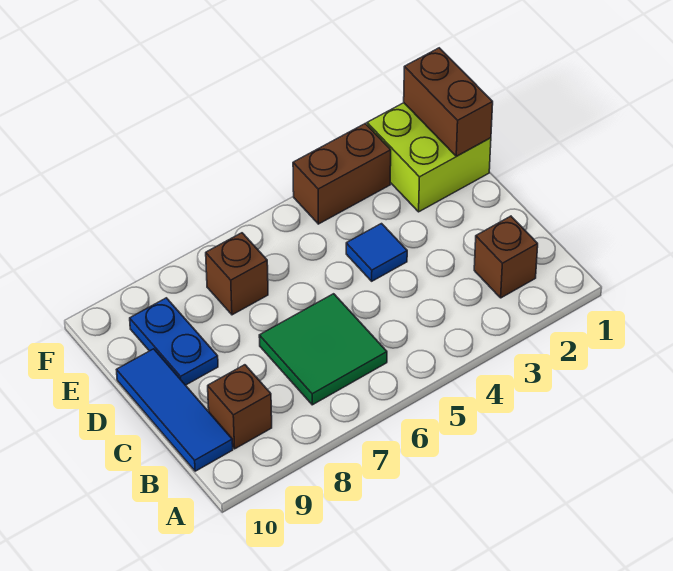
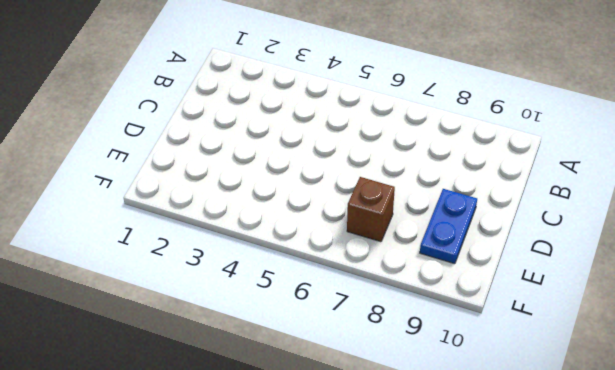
none -> brown 1x1 brick [474,216,538,298]
none -> green 2x2 tile [259,294,387,405]

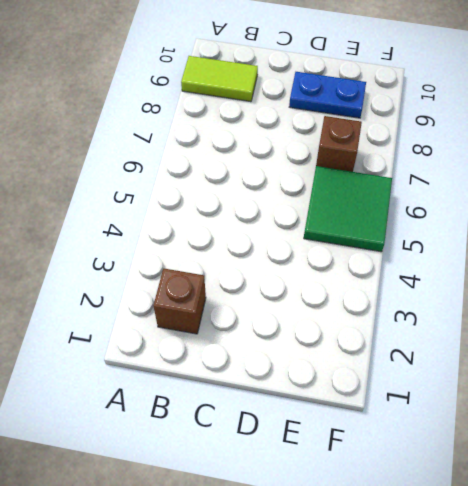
lime 1x2 tile [181,56,258,102] -> brown 1x1 brick [208,365,272,449]
green 2x2 tile [304,166,392,252] -> green 2x2 tile moved to [259,294,387,405]
none -> blue 1x3 tile [117,349,233,471]
none -> blue 1x1 tile [346,224,407,281]

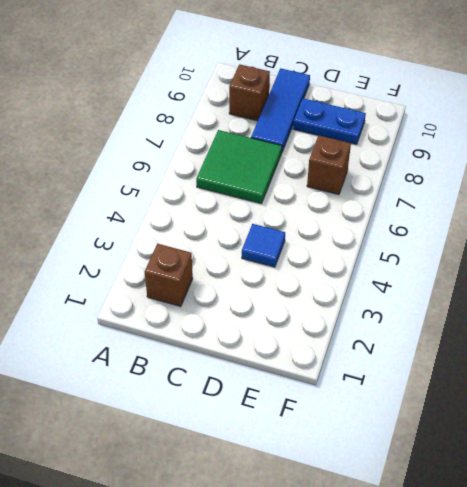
blue 1x3 tile [251,68,310,152] -> blue 1x3 tile turned to [117,349,233,471]
none -> lime 2x2 brick [367,103,491,212]
none -> brown 1x2 brick [293,123,391,224]

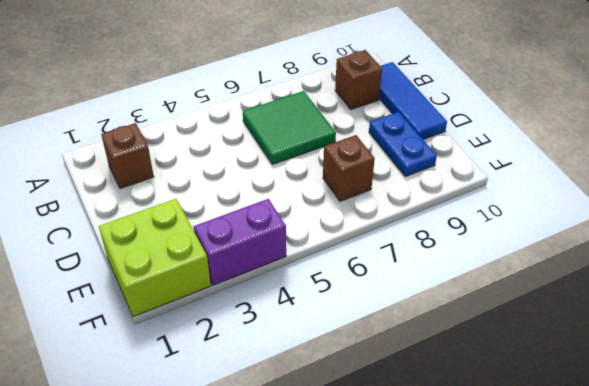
purple 1x2 brick [194,199,286,285] -> brown 1x2 brick [293,123,391,224]
none -> blue 1x1 tile [346,224,407,281]
none -> brown 1x2 brick [404,48,493,156]

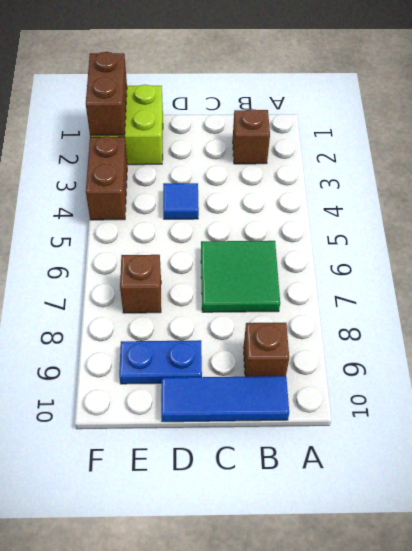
brown 1x2 brick [86,52,127,135] -> brown 1x2 brick turned to [404,48,493,156]

